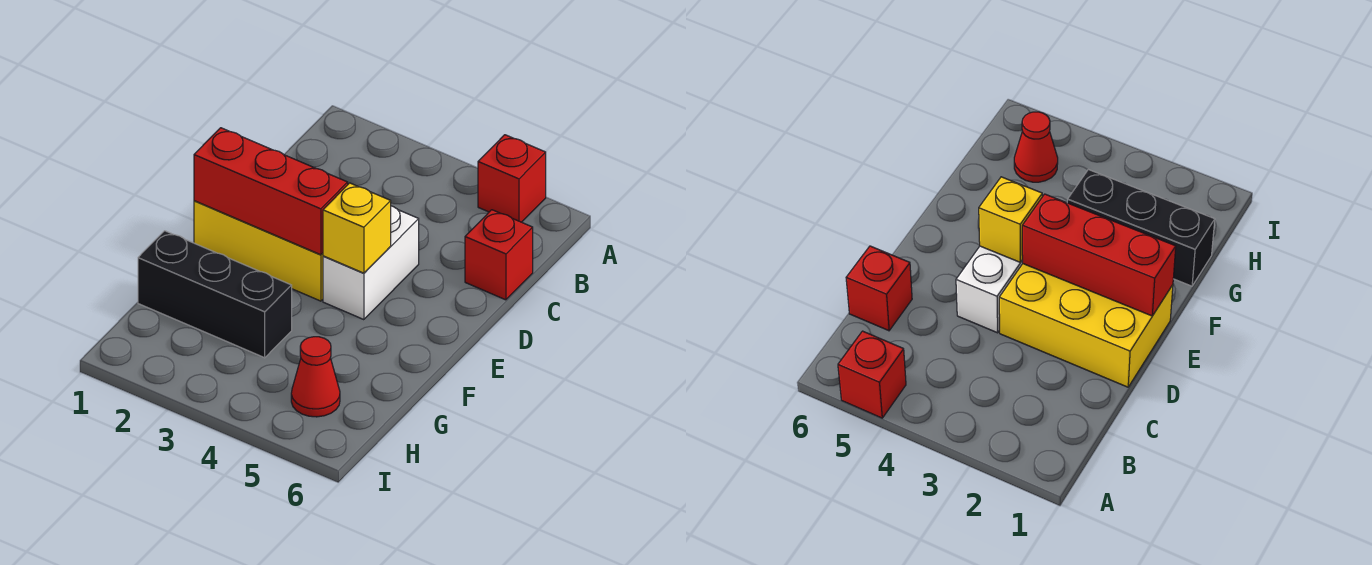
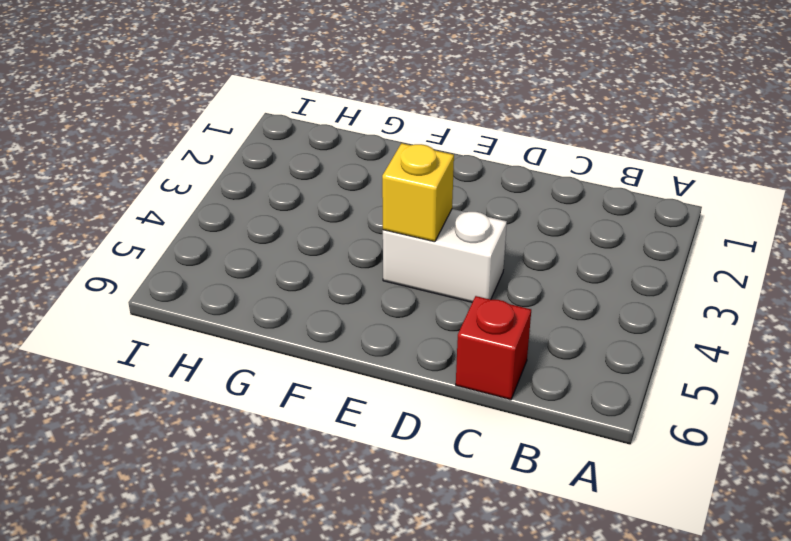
none -> red 1x1 brick [478,135,546,222]
none -> yellow 2x3 brick [194,201,323,301]

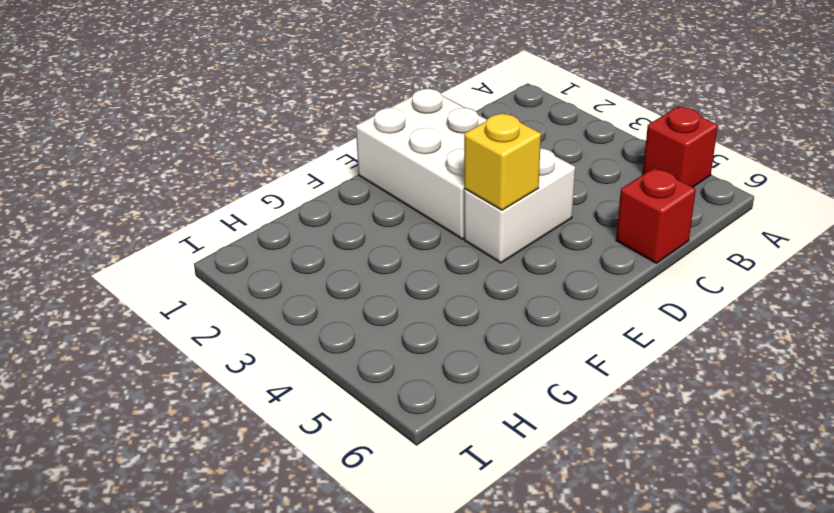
white 2x3 brick [356,88,487,239] -> yellow 2x3 brick [194,201,323,301]
none -> black 1x3 brick [138,231,292,358]
none -> red 1x1 cone [291,337,340,417]

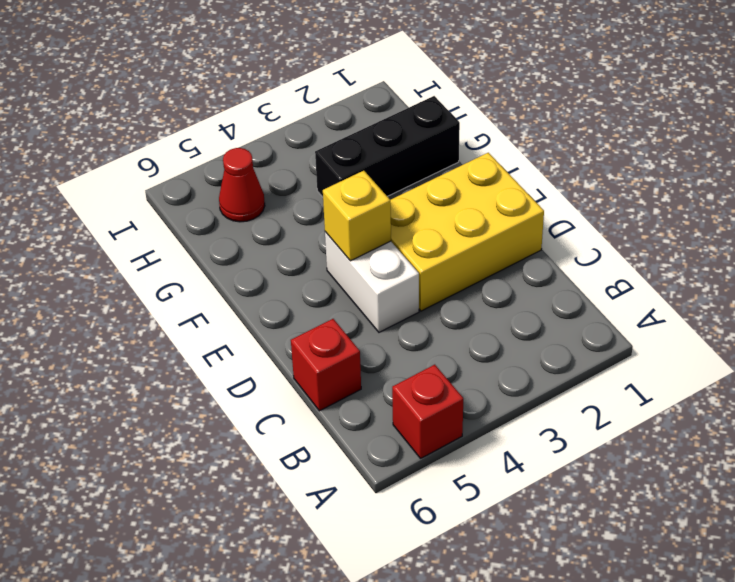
none -> red 1x3 brick [194,128,348,255]

